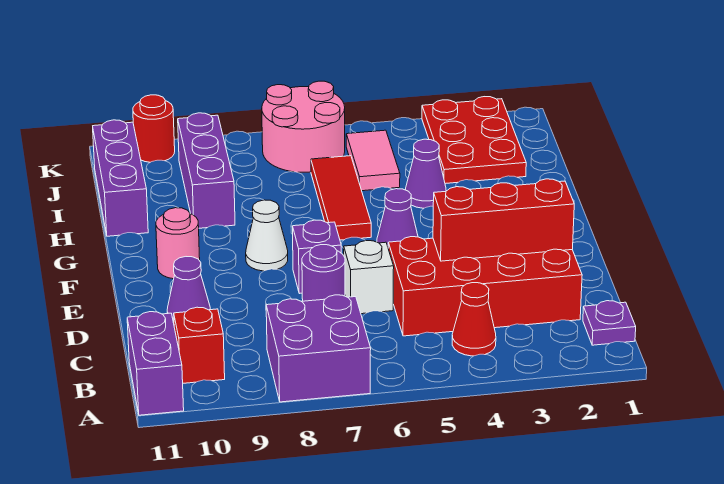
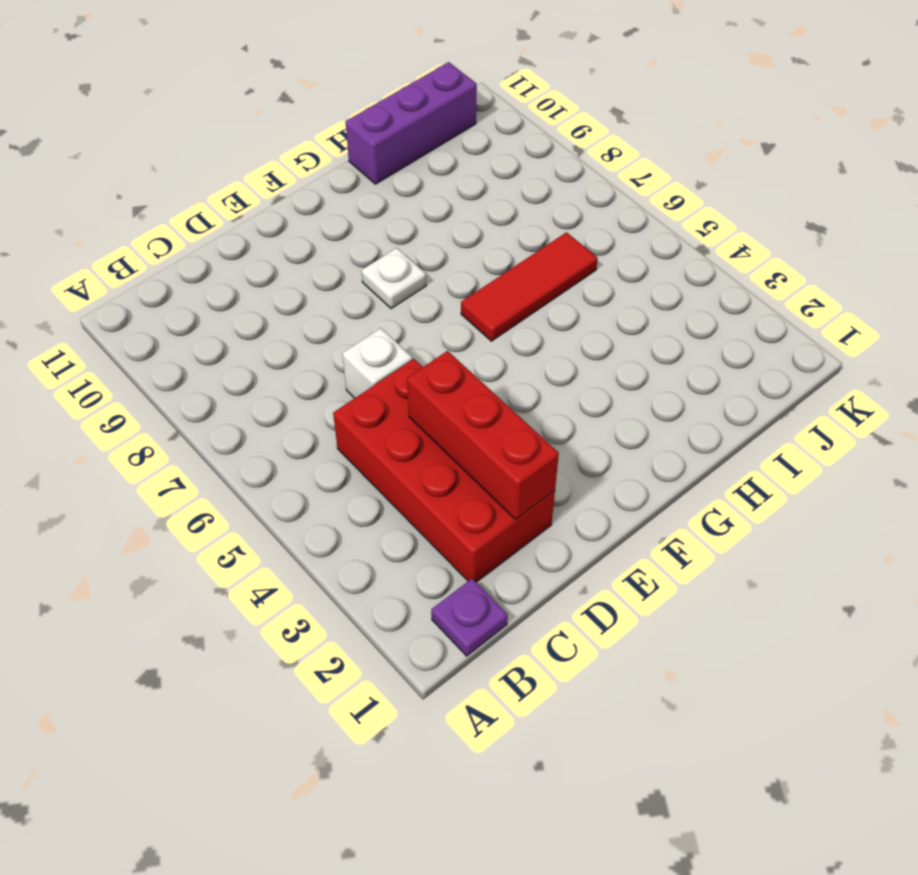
white 1x1 plate [361,248,426,309] -> white 1x1 cone [246,200,288,271]
none -> purple 2x2 brick [266,295,371,402]
none -> purple 1x2 brick [127,312,184,415]
none -> red 1x1 cone [452,283,496,356]

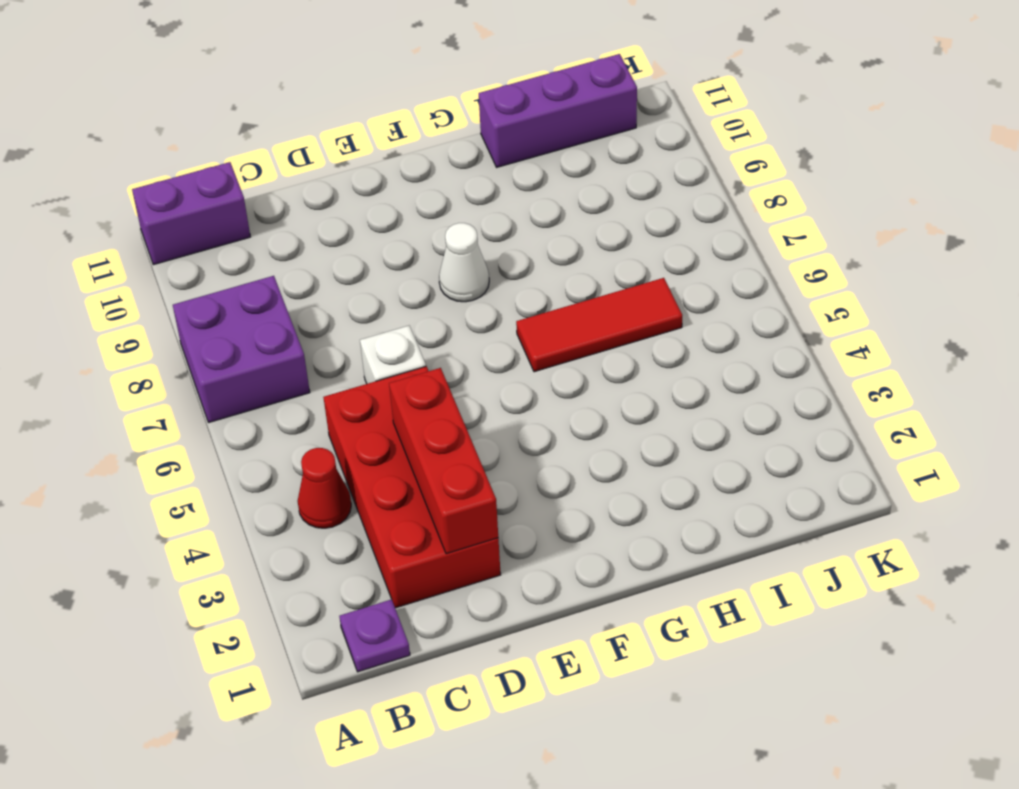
none -> red 1x1 brick [174,307,225,383]
none -> purple 1x1 round brick [302,245,345,301]
none -> purple 1x1 cone [167,257,210,323]

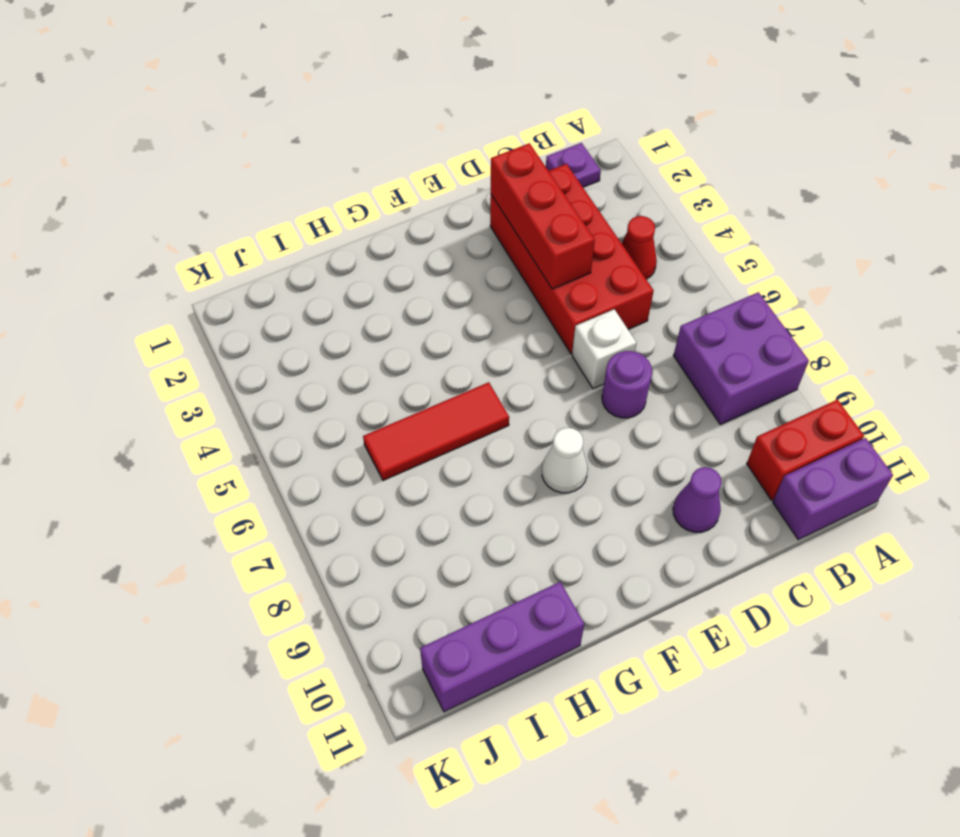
red 1x2 brick [747,400,864,500] -> red 1x1 brick [174,307,225,383]
none -> purple 1x1 brick [293,220,341,294]
none -> purple 1x1 cone [377,189,418,246]
none -> pink 1x1 round brick [156,208,200,279]

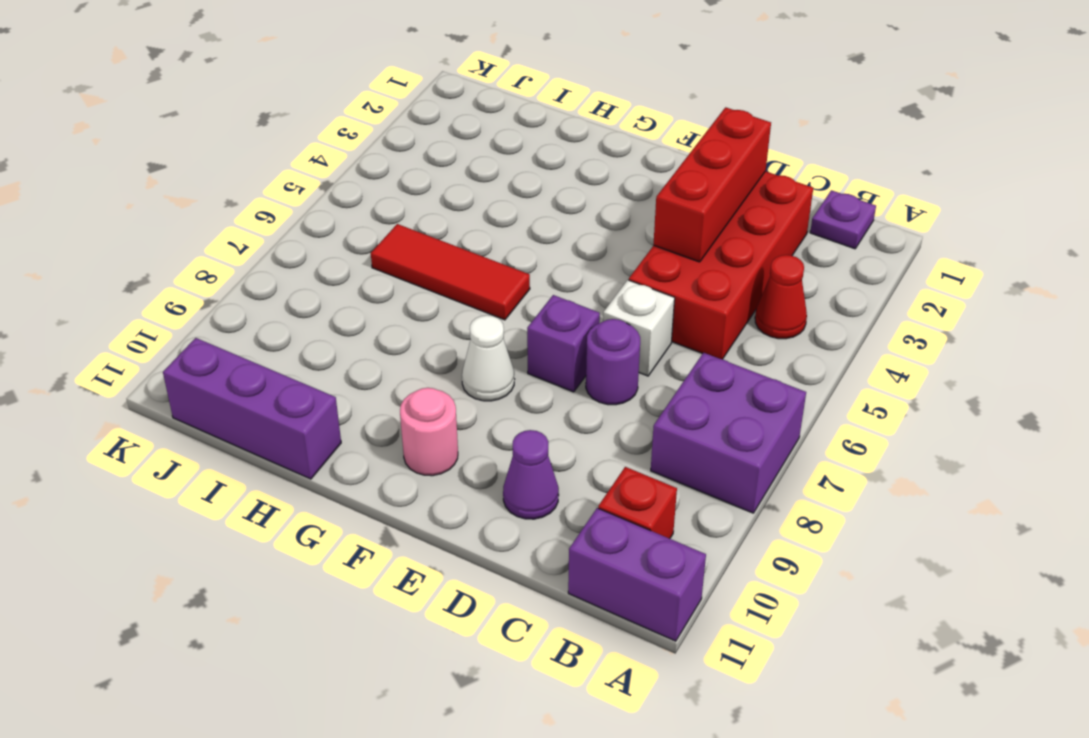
none -> purple 1x1 cone [377,189,418,246]
none -> purple 1x1 cone [406,139,446,208]
none -> purple 1x3 brick [178,113,235,228]

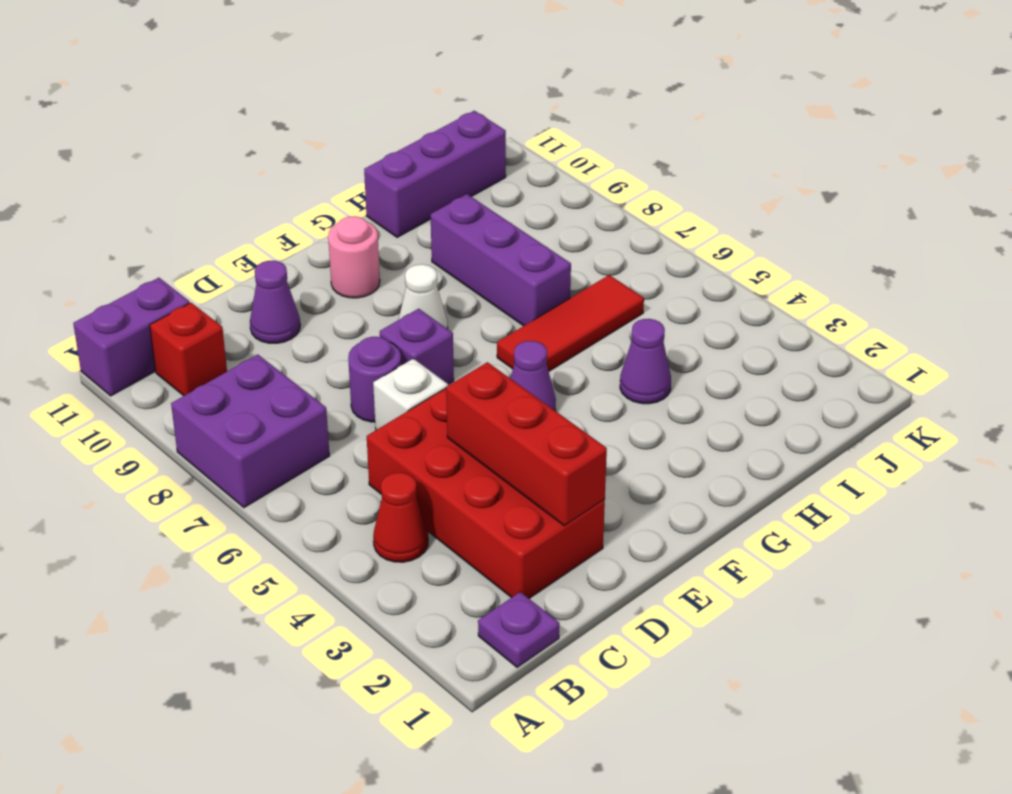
purple 1x3 brick [431,194,571,326] -> purple 1x3 brick turned to [178,113,235,228]
none -> red 2x3 plate [422,97,526,184]
none -> pink 1x2 tile [346,130,400,191]
none -> pink 2x2 round brick [262,81,345,172]

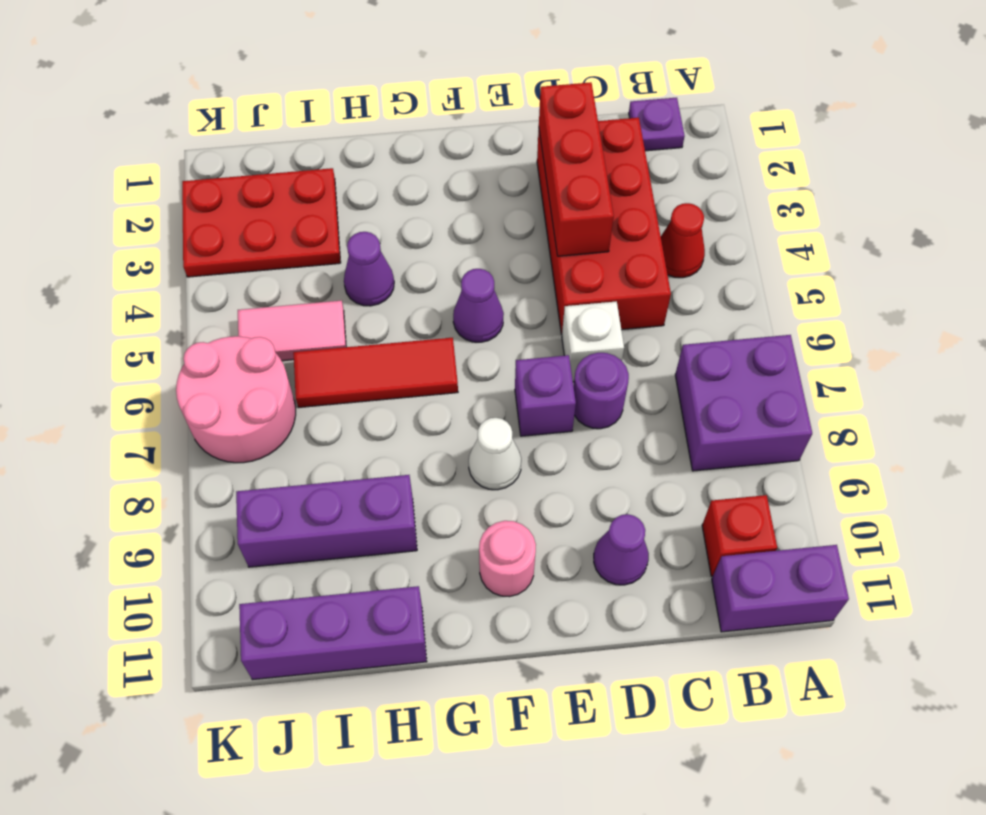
none -> red 1x1 round brick [133,95,175,162]

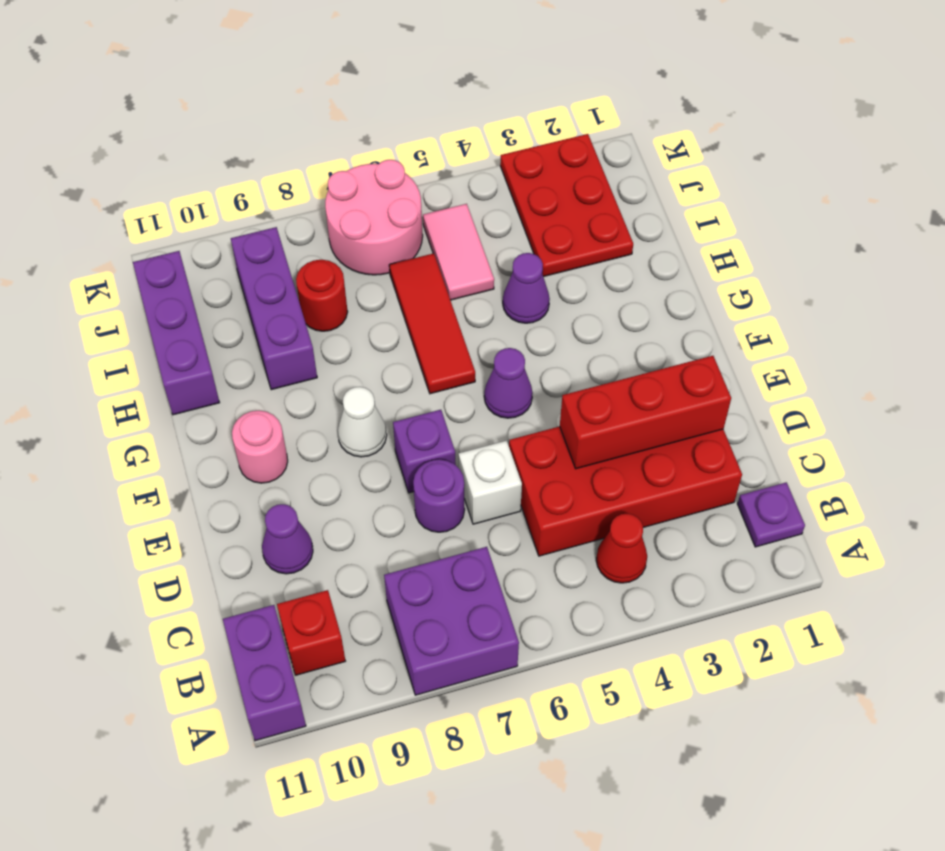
red 1x1 round brick [296,260,348,331] -> red 1x1 round brick moved to [133,95,175,162]

